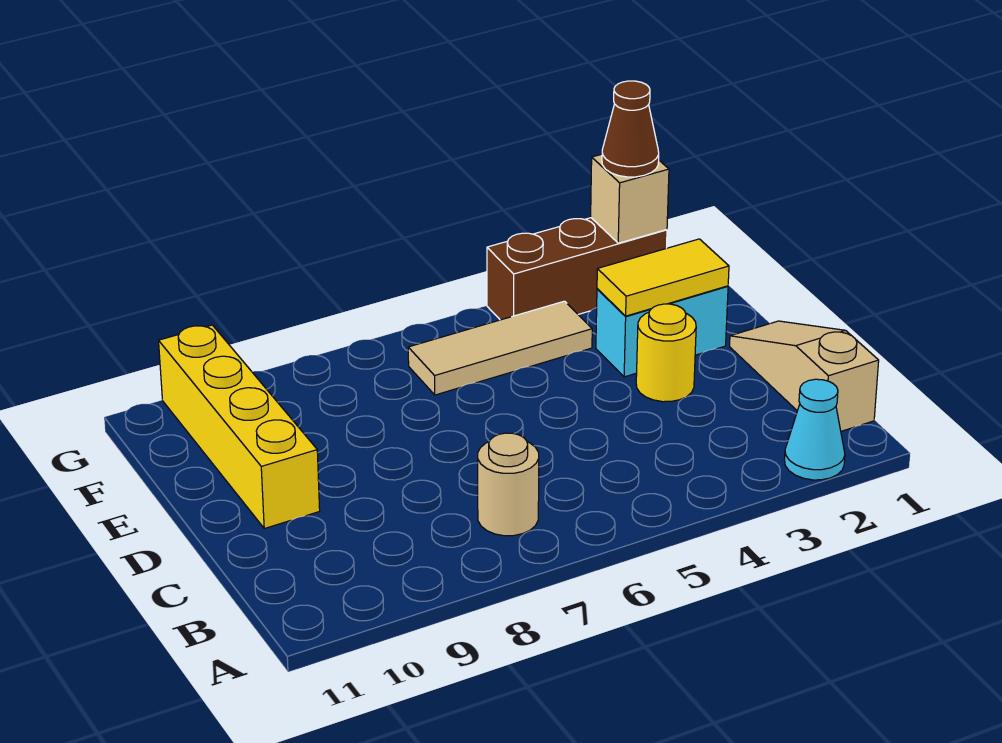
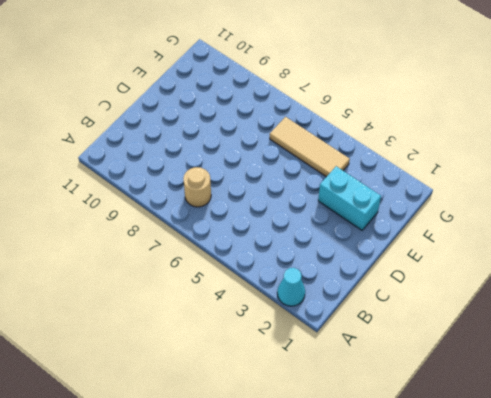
none -> tan 1x3 slope [730,321,879,431]
none -> yellow 1x1 round brick [636,304,696,402]

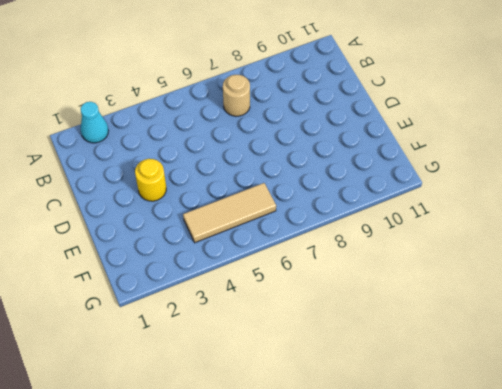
none -> tan 1x3 slope [730,321,879,431]
none -> yellow 1x4 brick [159,325,320,528]

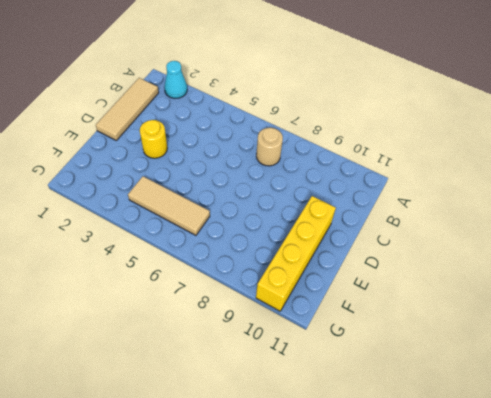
tan 1x3 tile [96,78,159,140] -> tan 1x3 slope [730,321,879,431]
none -> cyan 1x2 brick [596,286,728,377]
none -> brown 1x3 brick [487,218,667,320]

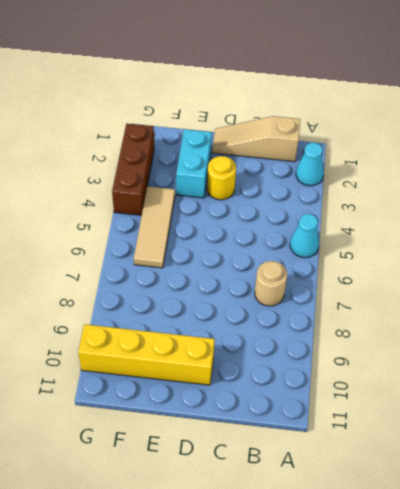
cyan 1x1 cone [290,214,319,258] -> none
none -> yellow 1x2 tile [597,239,729,316]
none -> tan 1x1 brick [591,154,669,243]

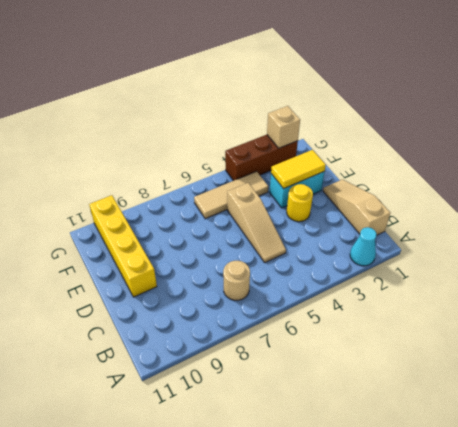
tan 1x3 slope [227,183,286,262] -> none
none -> brown 1x1 cone [602,81,659,177]

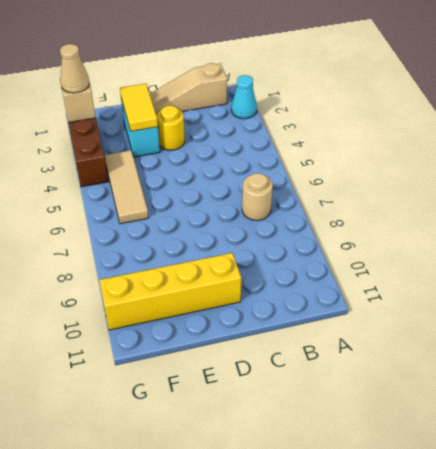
tan 1x1 cone [60,44,89,93] -> brown 1x1 cone [602,81,659,177]

